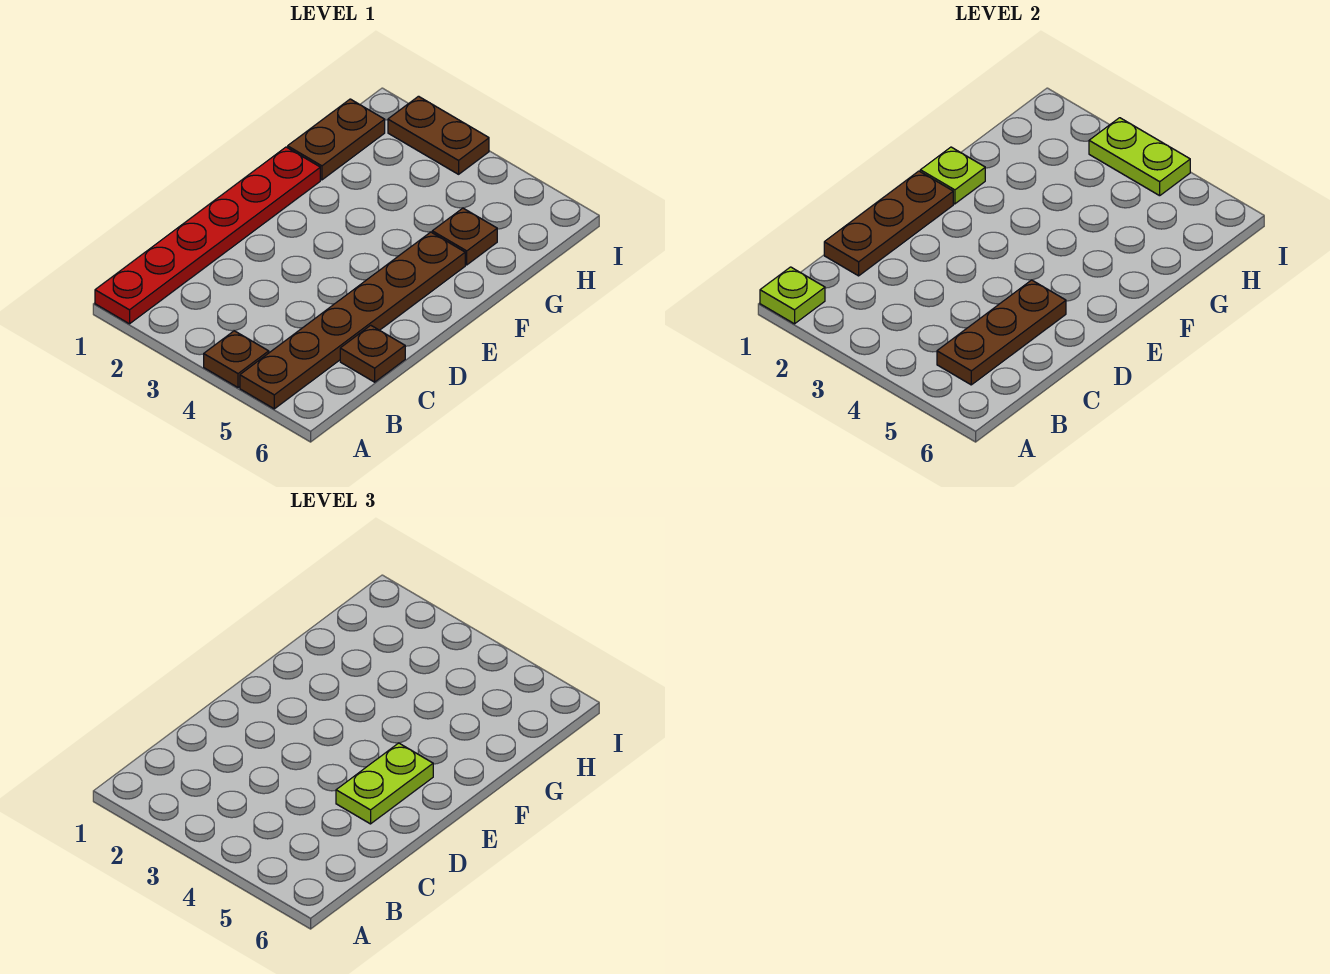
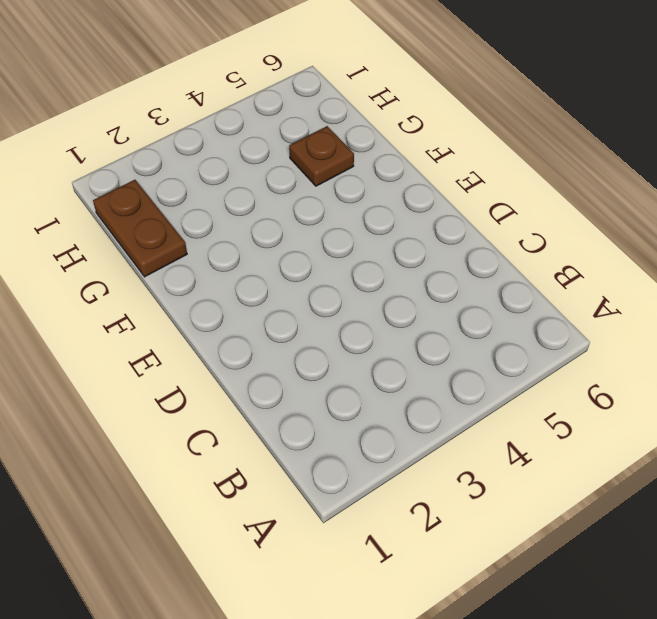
none -> red 1x6 plate [95,147,320,324]
none -> brown 1x1 plate [204,331,269,388]
none -> brown 1x6 plate [240,232,465,409]

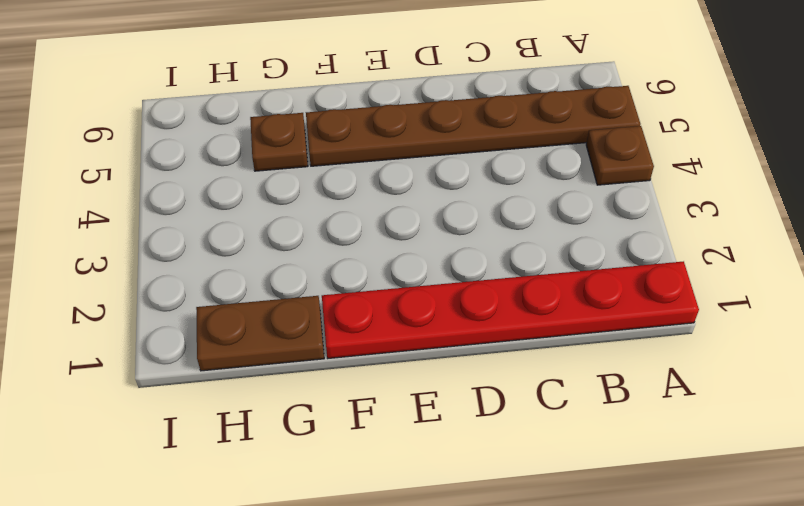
none -> brown 1x1 plate [340,325,405,382]
none -> brown 1x2 plate [388,96,489,174]
none -> lime 1x1 plate [760,267,825,324]

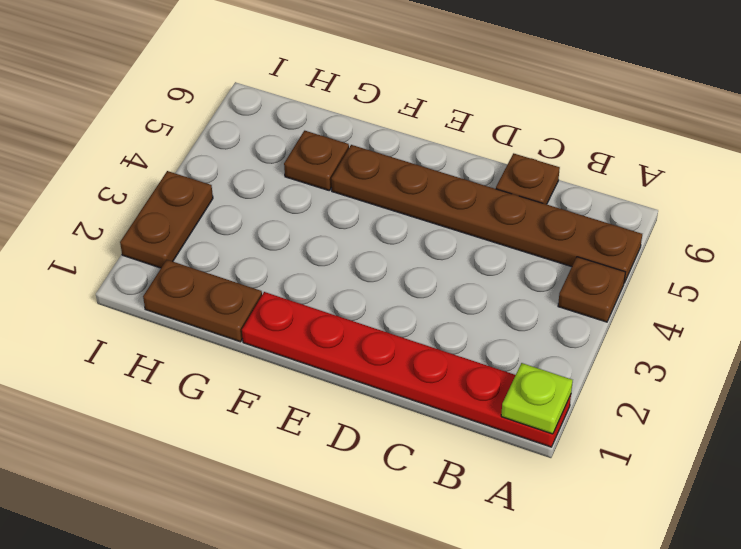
none -> brown 1x3 plate [937,280,1066,385]
none -> brown 1x3 plate [824,171,953,276]
none -> lime 1x1 plate [920,147,985,204]

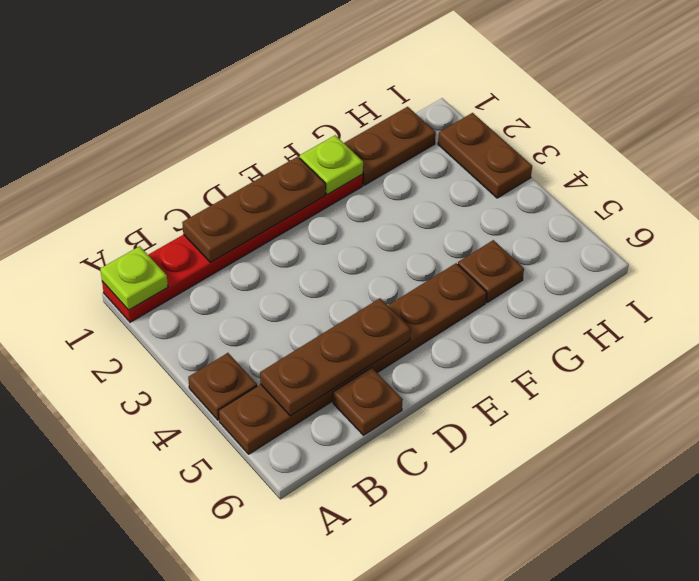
none -> lime 1x2 plate [1089,118,1190,196]
none -> lime 1x2 plate [336,743,433,824]

